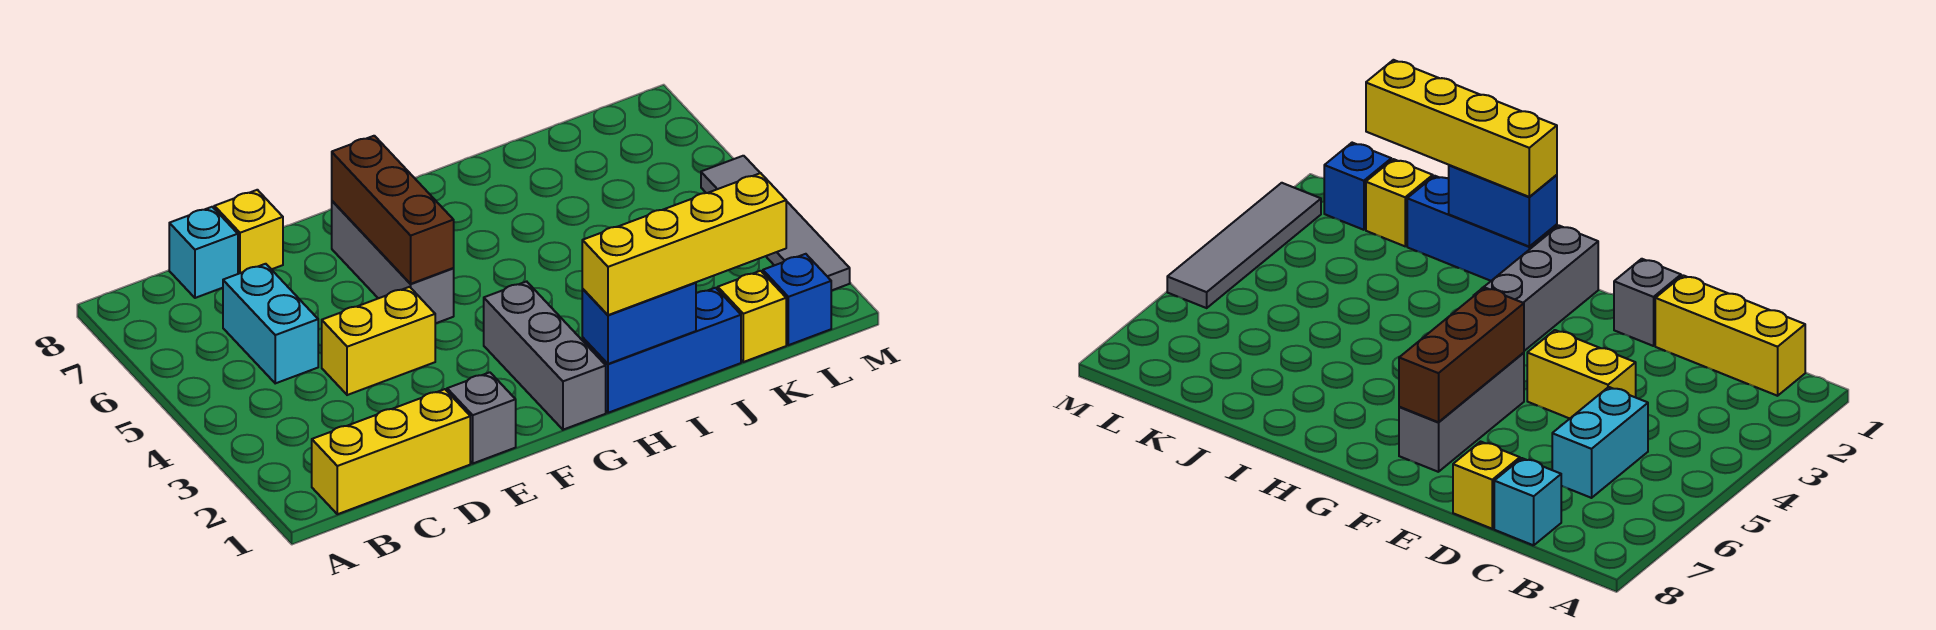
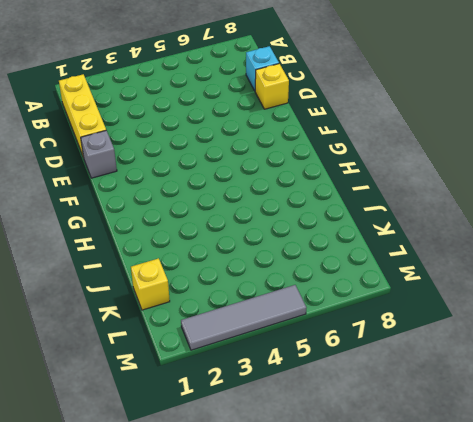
none -> cyan 1x2 brick [223,264,318,383]
none -> yellow 1x2 brick [322,287,435,395]
none -> grey 1x3 brick [332,201,454,324]

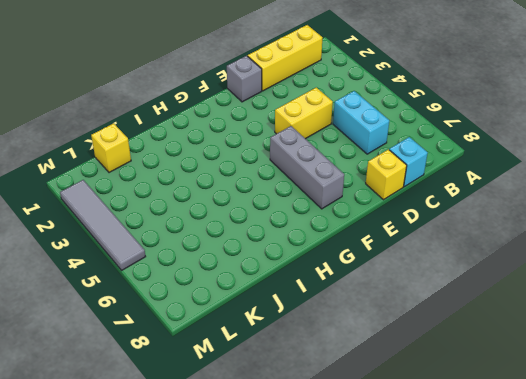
none -> grey 1x3 brick [484,281,606,430]
none -> blue 1x3 brick [582,288,741,413]
none -> blue 1x1 brick [763,254,831,345]

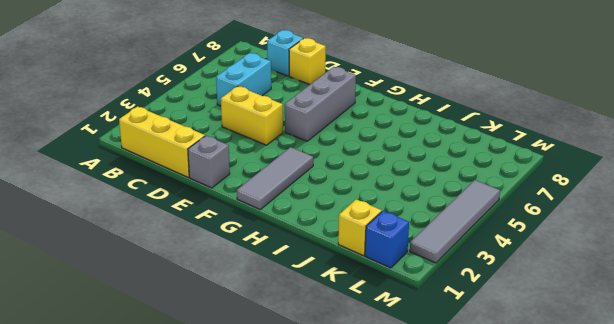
grey 1x3 tile [237,147,313,209] -> grey 1x3 brick [484,281,606,430]
none -> blue 1x3 brick [582,288,741,413]
none -> brown 1x3 brick [332,136,454,284]
none -> blue 1x2 brick [582,282,696,364]

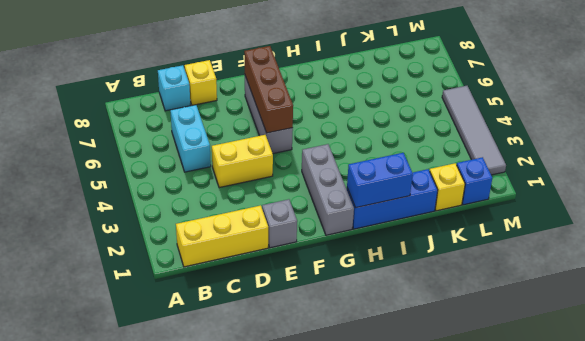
none -> yellow 1x4 brick [582,173,786,315]

